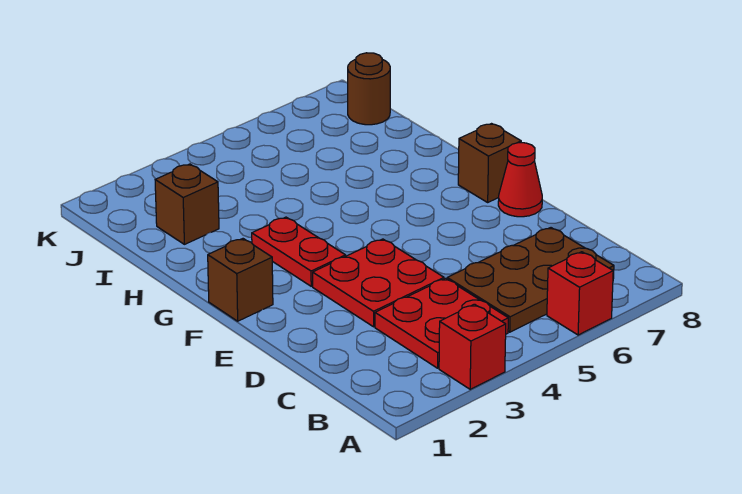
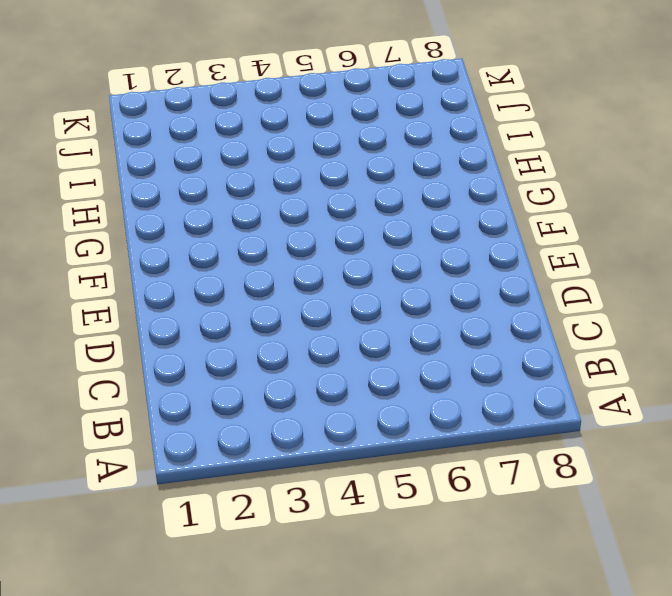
none -> red 1x1 brick [439,304,506,389]
none -> red 1x1 brick [547,252,613,335]

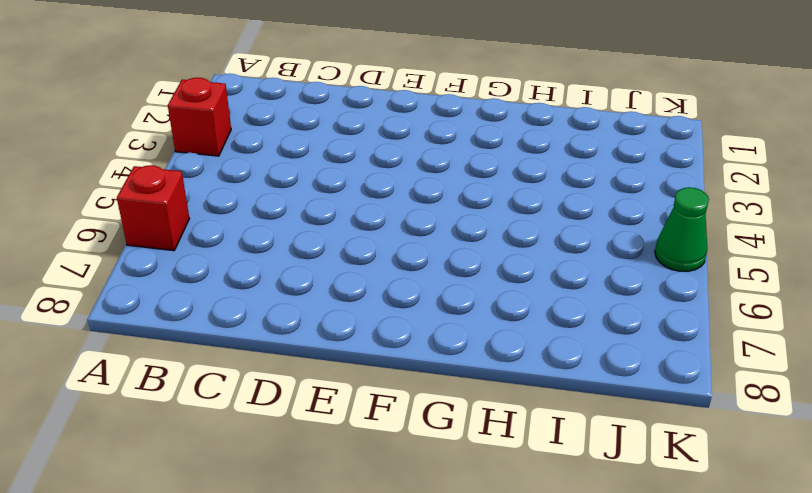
green 1x1 cone [655,187,709,271] -> none
none -> red 2x2 plate [375,278,508,368]
none -> brown 2x3 plate [447,228,614,332]

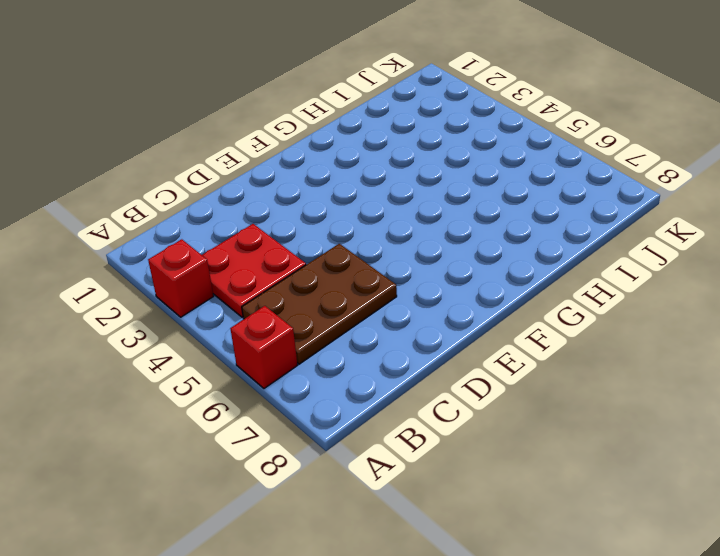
brown 2x3 plate [242,244,397,364] -> brown 2x3 plate turned to [447,228,614,332]
none -> red 2x2 plate [313,239,444,327]
none -> red 1x1 cone [498,143,542,217]

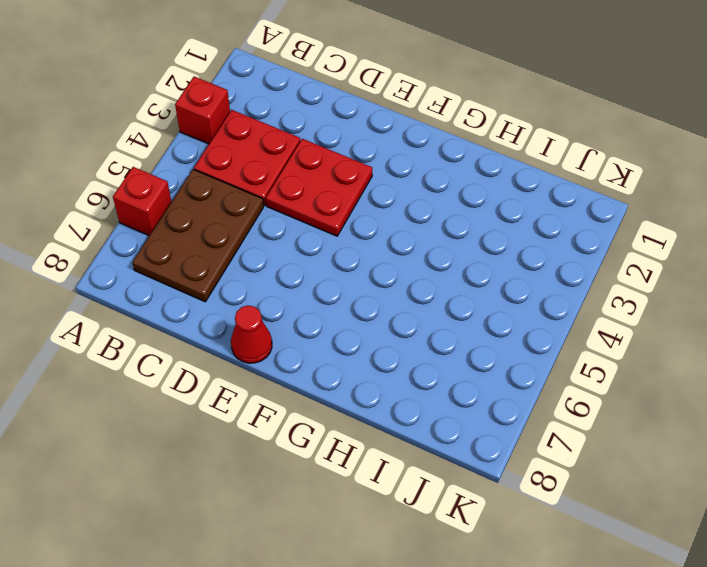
none -> brown 1x1 brick [208,239,273,321]
none -> red 1x2 plate [252,217,346,286]

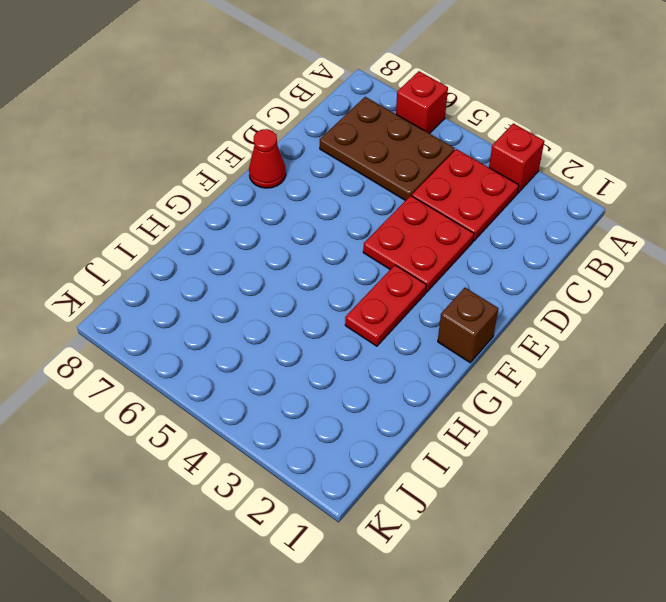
none -> brown 1x1 brick [458,124,521,202]
none -> brown 1x1 brick [155,164,219,244]

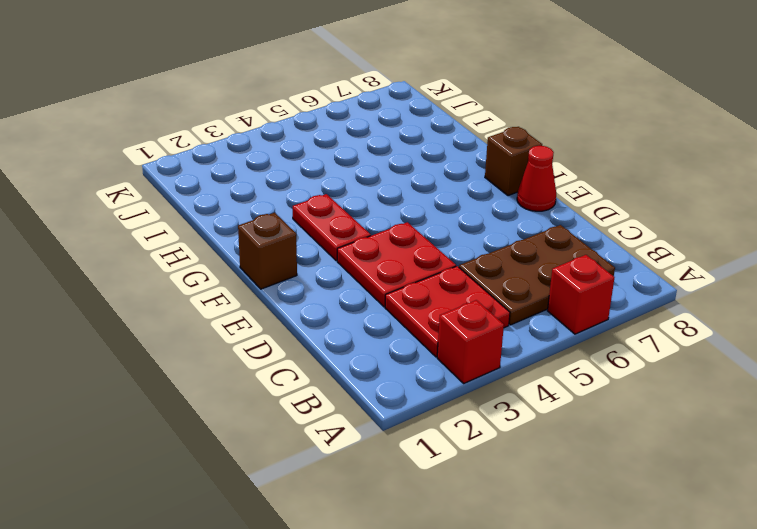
none -> brown 1x1 brick [155,164,219,244]
none -> brown 1x1 round brick [348,53,390,125]

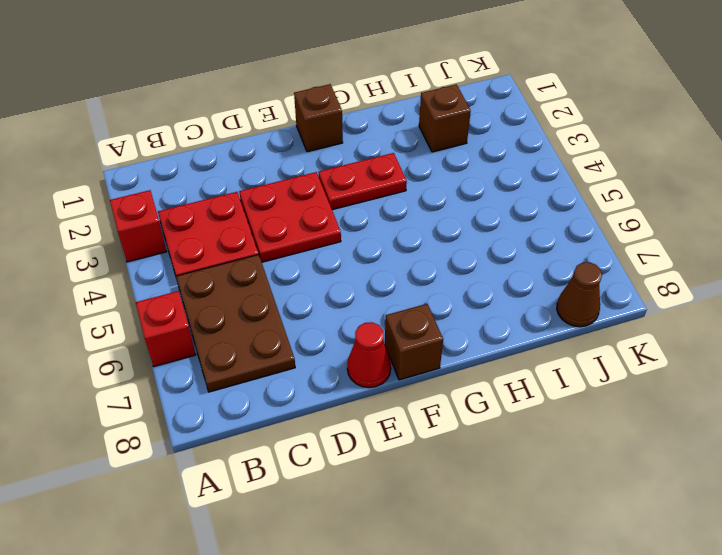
brown 1x1 cone [557,262,602,327] -> brown 1x1 round brick [348,53,390,125]

